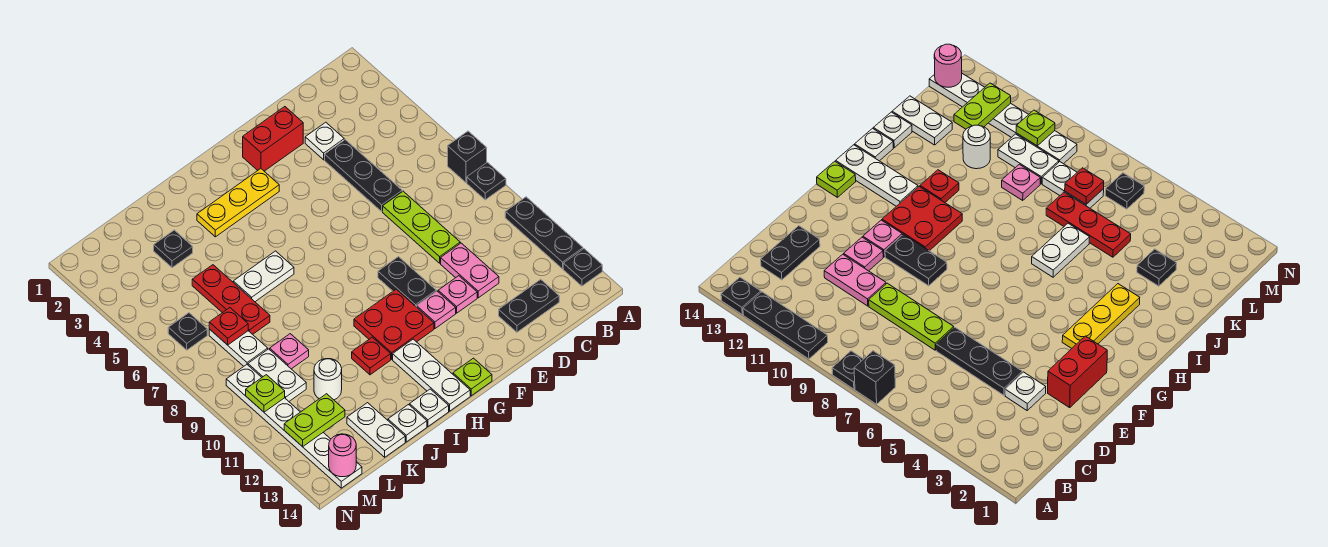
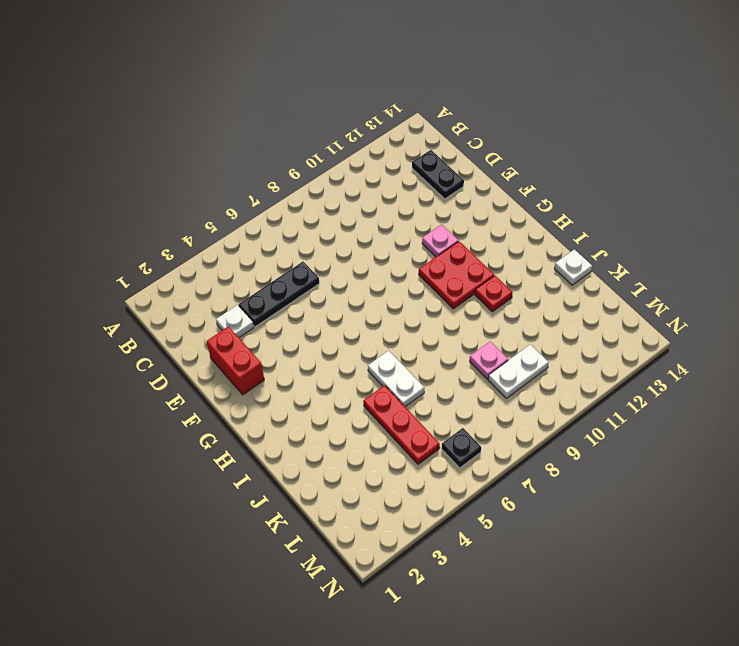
red 1x3 plate [363,385,440,464] -> red 1x3 plate turned to [192,265,270,334]
none -> black 1x1 brick [448,131,487,182]
none -> black 1x1 plate [467,162,506,200]
none -> black 1x3 plate [505,197,583,269]
none -> black 1x1 plate [563,249,602,286]

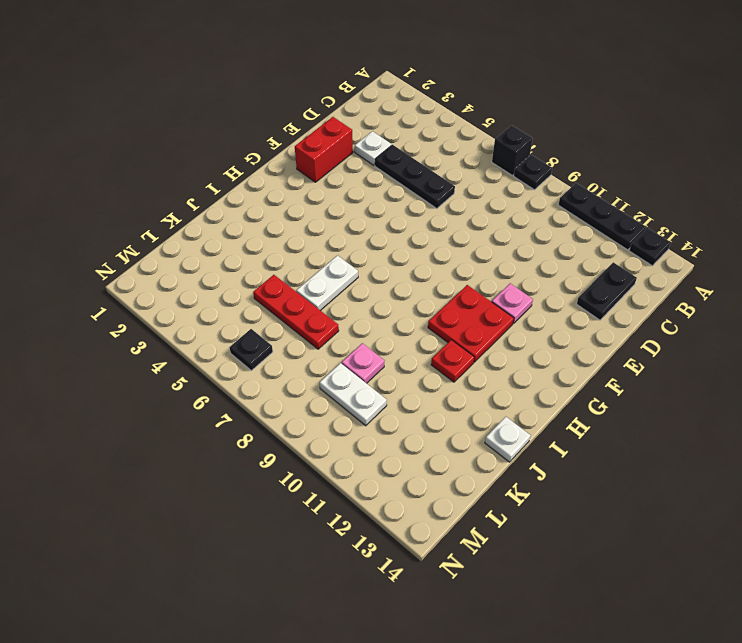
none -> lime 1x3 plate [383,191,460,263]
none -> pink 1x2 plate [441,243,499,298]
none -> pink 1x1 plate [438,276,477,313]
none -> black 1x2 plate [378,257,436,307]

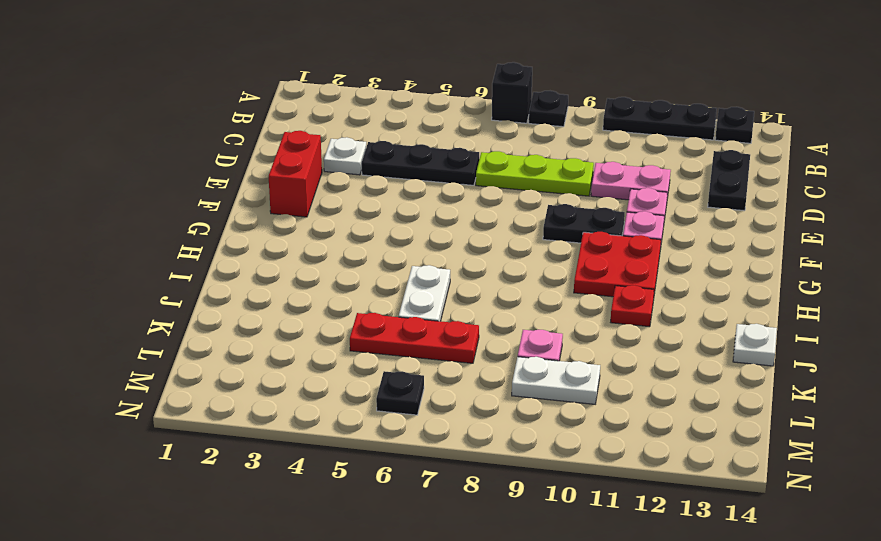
none -> yellow 1x3 plate [197,169,279,237]
none -> lime 1x1 plate [453,358,492,396]
none -> white 1x3 plate [393,339,470,411]
none -> white 1x1 plate [410,389,449,426]

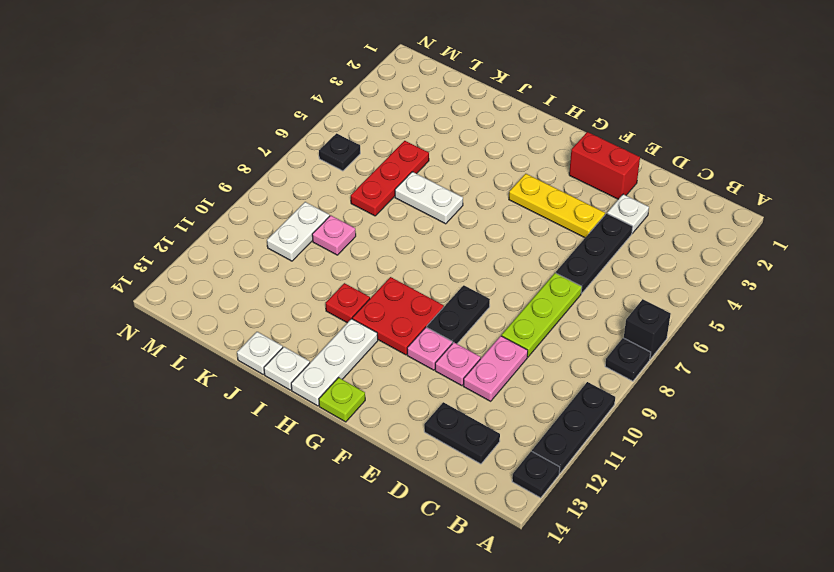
yellow 1x3 plate [509,174,605,238] -> yellow 1x3 plate moved to [197,169,279,237]
none -> black 1x1 plate [154,230,193,268]
none -> white 1x1 round brick [314,359,342,400]
none -> white 1x2 plate [347,403,405,457]
none -> white 1x2 plate [209,329,268,366]

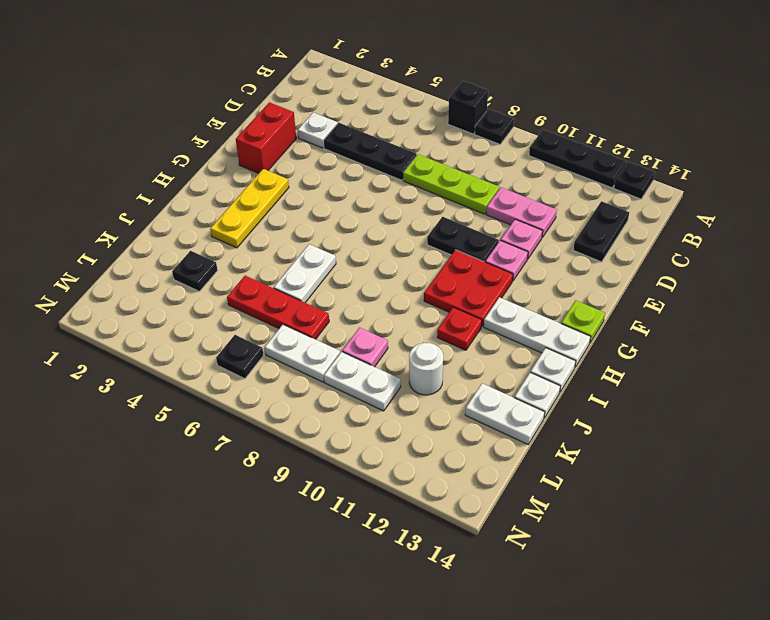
none -> white 1x6 plate [226,365,362,488]
none -> red 1x1 plate [209,308,248,345]
none -> lime 1x2 plate [284,394,345,447]
none -> lime 1x1 plate [246,375,285,412]

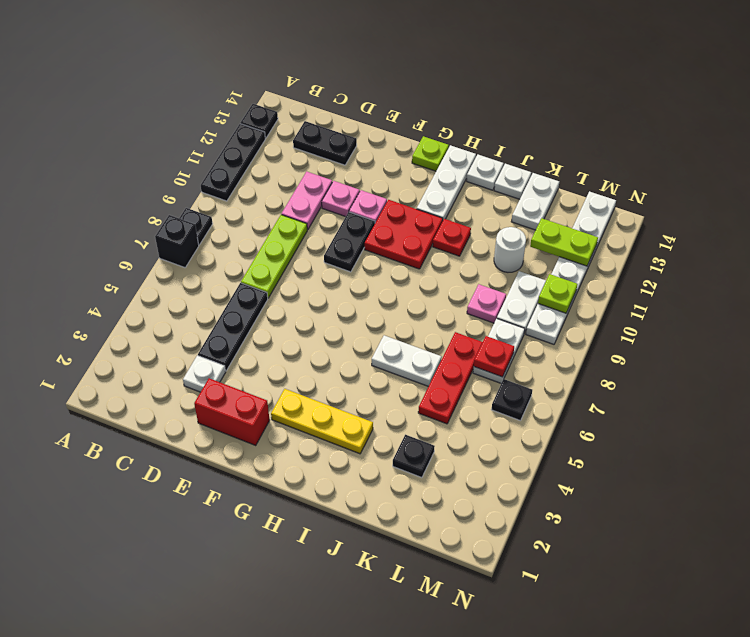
none -> pink 1x1 round brick [329,434,356,477]

